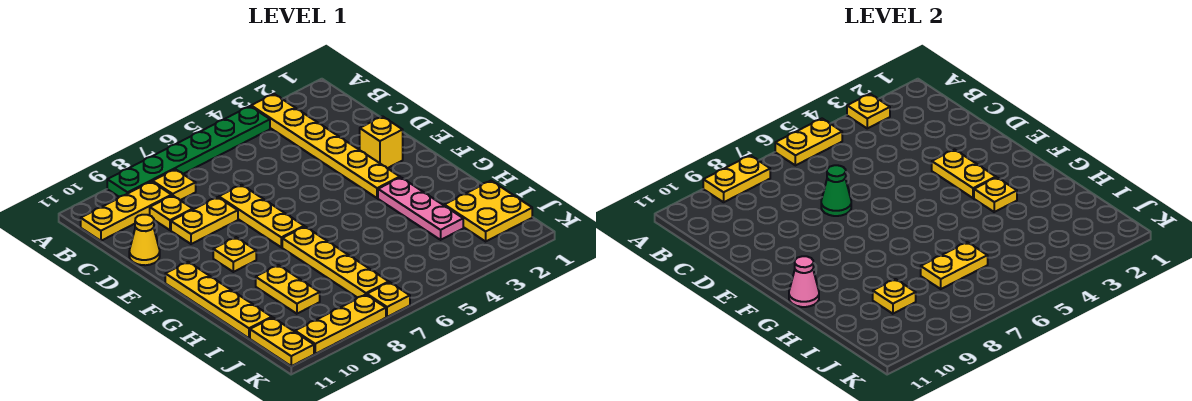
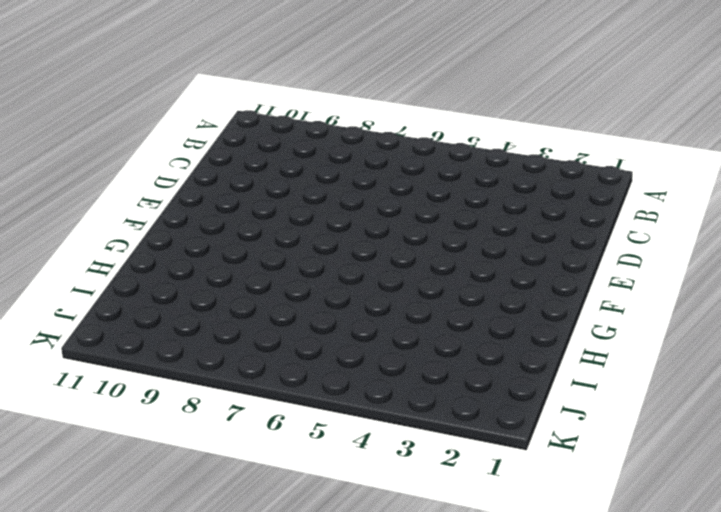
none -> yellow 1x6 plate [251,94,400,198]
none -> green 1x6 plate [107,106,270,197]
none -> yellow 1x1 plate [153,169,196,200]

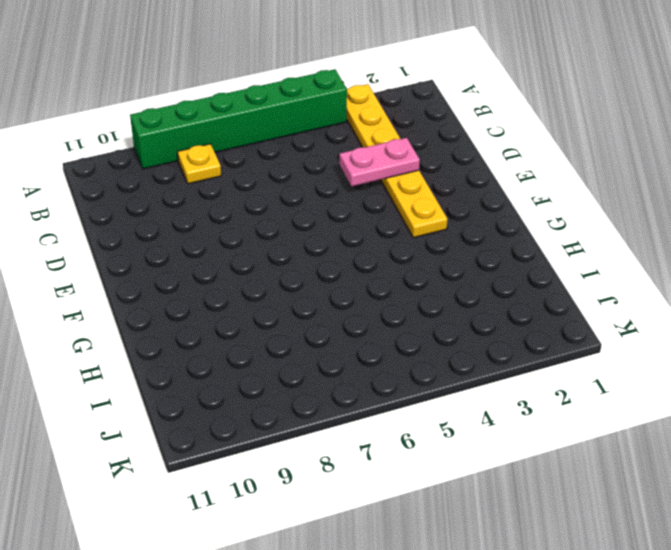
green 1x6 brick [130,69,347,169] -> green 1x6 plate [107,106,270,197]
pink 1x2 plate [339,138,420,186] -> none
none -> yellow 1x3 plate [81,182,172,241]
none -> yellow 1x1 plate [150,195,193,230]
none -> yellow 1x3 plate [219,185,304,247]

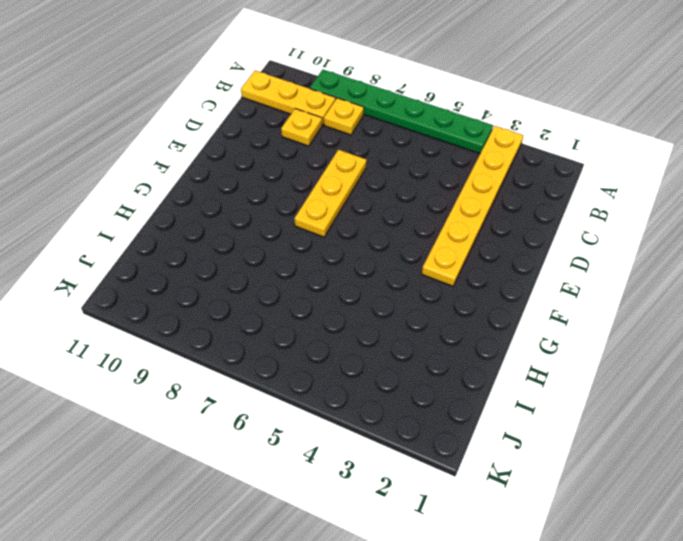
none -> yellow 1x2 plate [171,197,238,244]
none -> yellow 1x1 cone [129,215,160,265]
none -> yellow 1x1 brick [360,116,403,168]

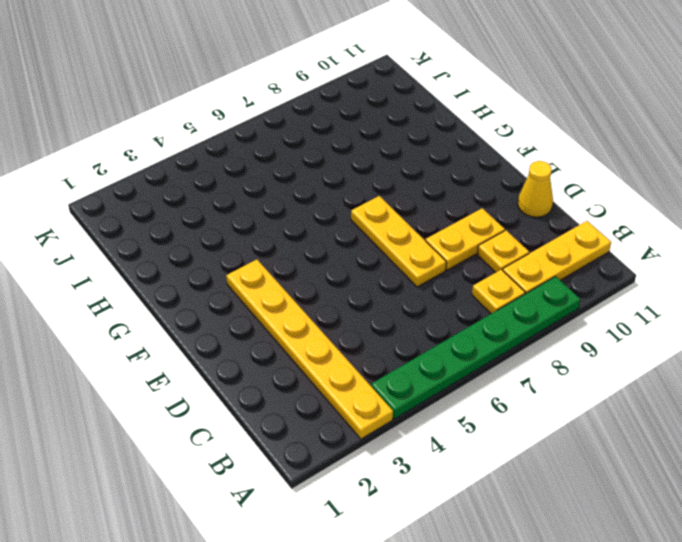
none -> yellow 1x1 brick [360,116,403,168]
none -> yellow 1x1 plate [213,237,256,272]
none -> yellow 1x4 plate [165,262,272,338]

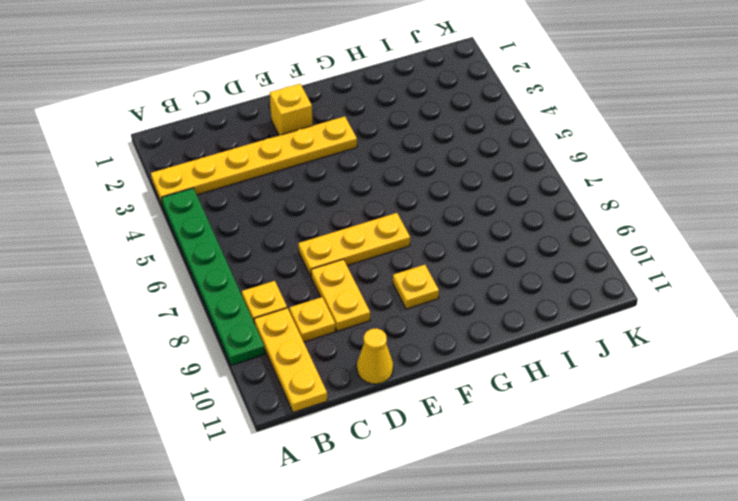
none -> yellow 1x4 plate [165,262,272,338]
none -> pink 1x3 plate [378,177,463,240]
none -> yellow 1x4 plate [282,227,389,298]

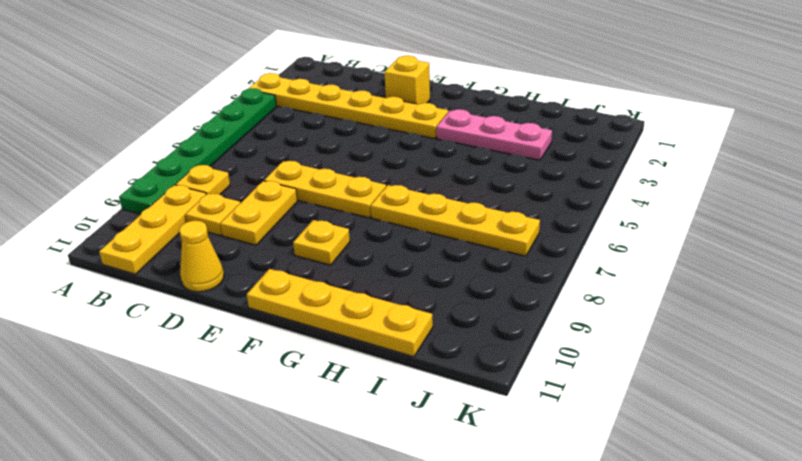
none -> yellow 1x2 plate [256,265,320,314]
none -> yellow 2x2 plate [444,181,532,241]
none -> yellow 1x2 plate [250,318,314,366]

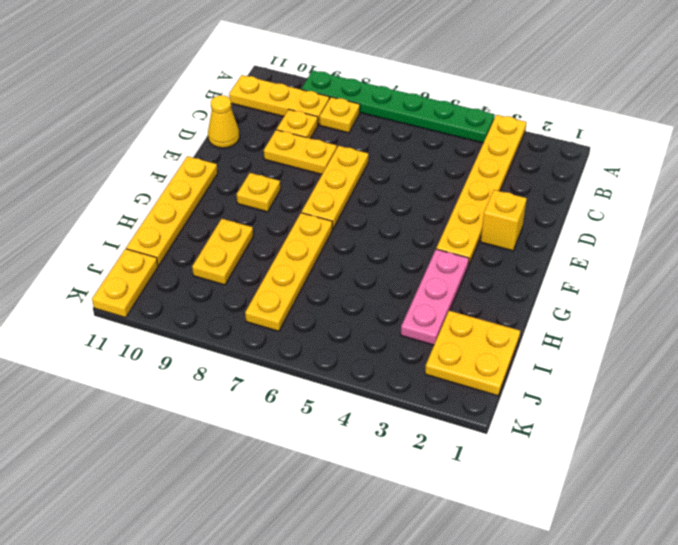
none -> yellow 1x1 plate [367,282,410,317]
none -> yellow 1x3 plate [295,295,386,354]
none -> yellow 1x1 plate [847,94,890,128]

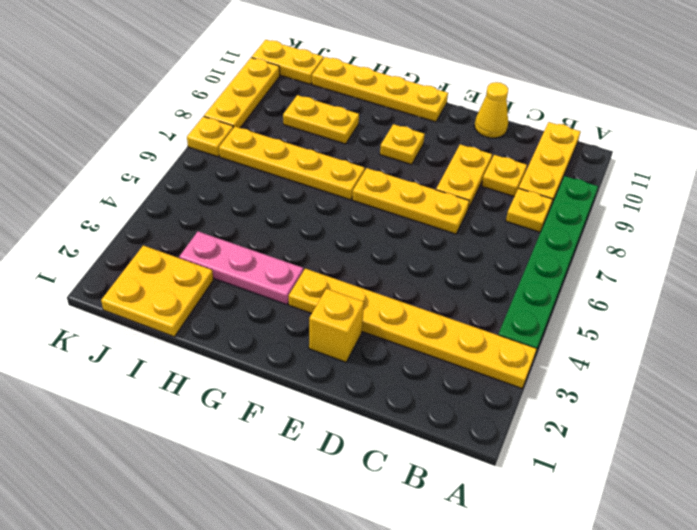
none -> yellow 1x1 plate [847,94,890,128]
none -> yellow 1x2 plate [775,119,842,165]
none -> yellow 1x2 plate [703,155,770,202]

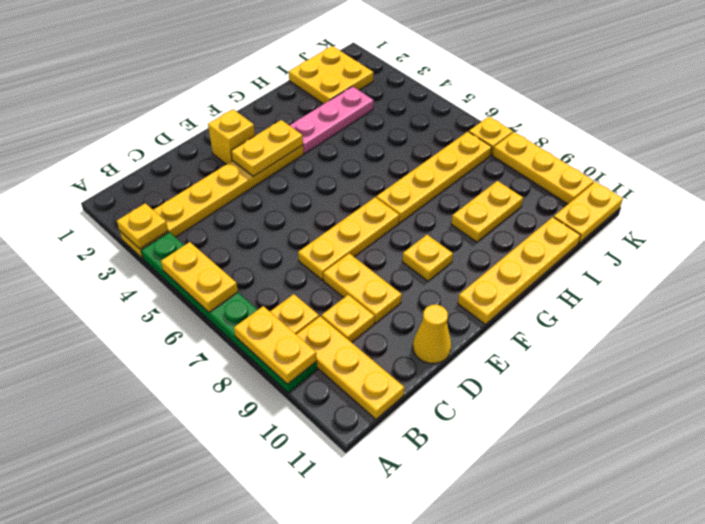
none -> green 1x1 cone [821,165,851,216]
none -> yellow 1x1 plate [974,177,1017,212]
none -> pink 1x1 cone [789,256,819,307]

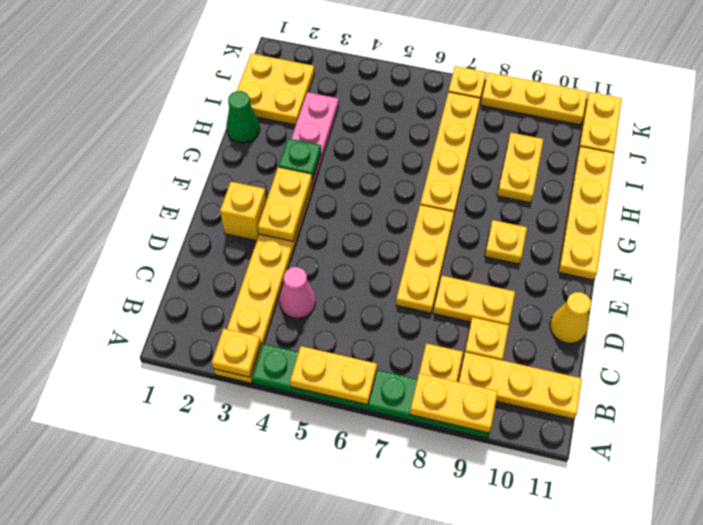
pink 1x1 cone [279,267,316,318] -> pink 1x1 cone moved to [789,256,819,307]
green 1x1 plate [279,138,321,180] -> yellow 1x1 plate [974,177,1017,212]
green 1x1 cone [226,91,260,143] -> green 1x1 cone moved to [821,165,851,216]
none -> yellow 1x2 plate [921,242,988,289]
none -> yellow 1x1 plate [873,279,916,314]

